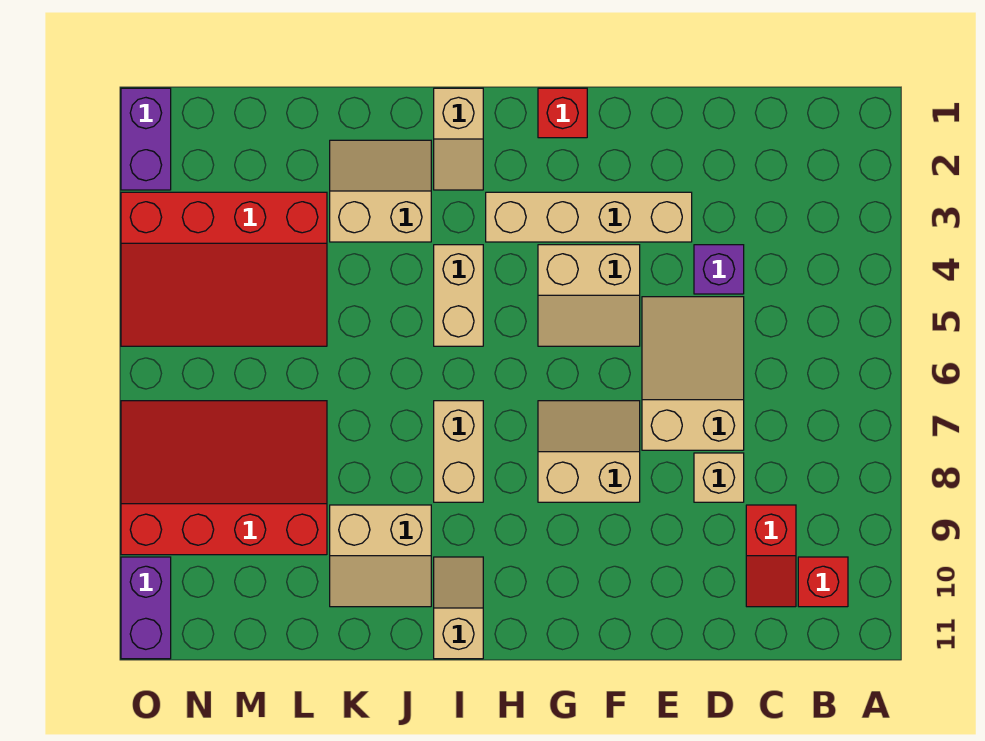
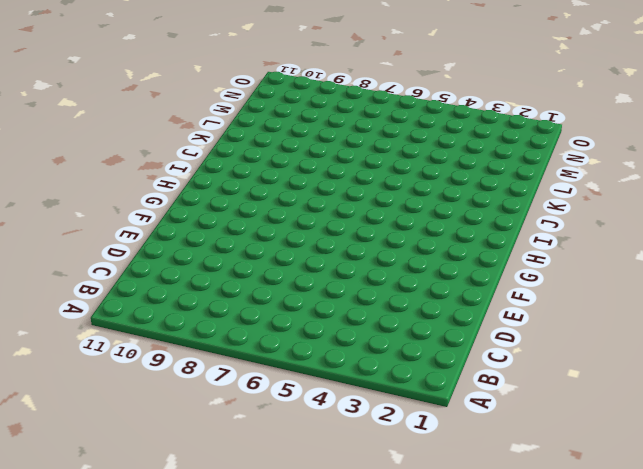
none -> red 1x1 brick [798,557,848,607]
none -> red 1x2 slope [746,505,796,607]
none -> purple 1x1 brick [694,245,744,294]

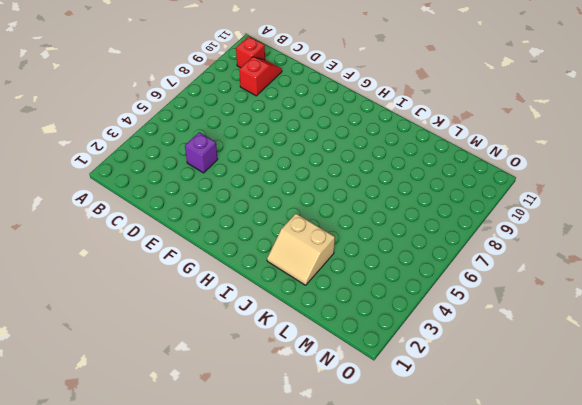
none -> tan 2x3 slope [642,297,744,450]
none -> tan 1x1 brick [694,453,744,502]
none -> tan 1x4 brick [486,192,692,242]

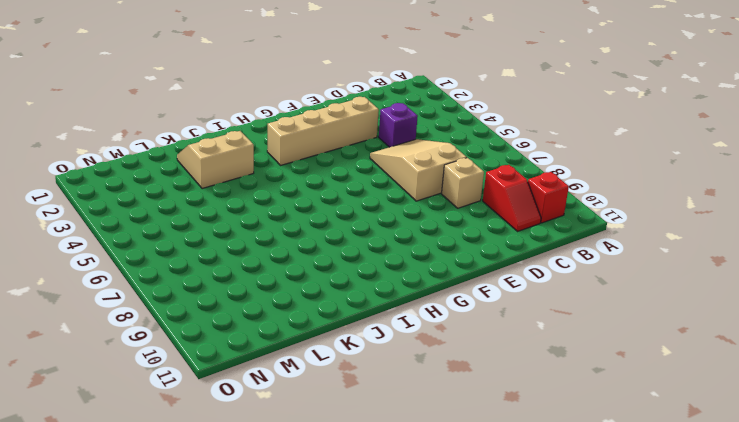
none -> tan 2x2 slope [538,245,640,346]
none -> tan 2x2 slope [538,401,640,502]
none -> red 1x1 brick [538,88,587,138]

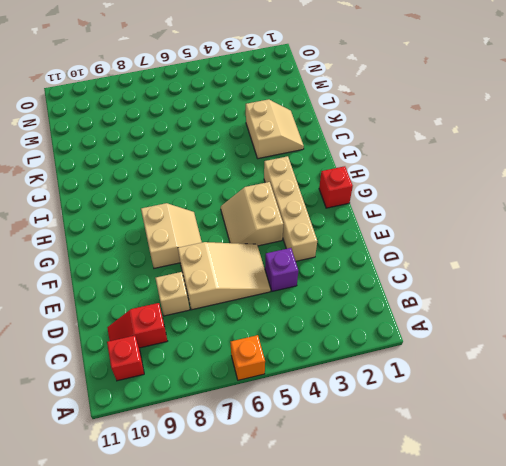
orange 1x1 brick [231,335,265,380] -> none
none -> tan 1x2 slope [434,88,483,190]
none -> tan 1x2 brick [434,245,483,346]
none -> tan 1x2 brick [434,401,483,502]

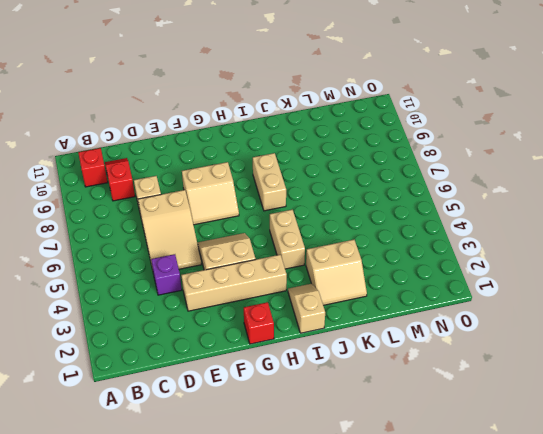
none -> tan 1x2 slope [434,557,483,659]
none -> tan 2x2 slope [330,505,431,607]
none -> red 3x4 slope [121,192,327,346]

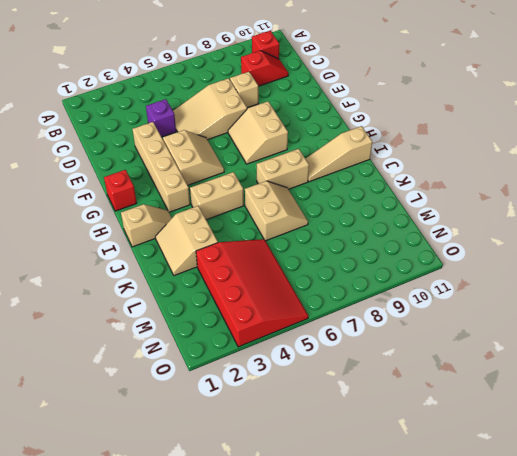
tan 1x3 slope [305,126,372,182] -> tan 1x2 slope [434,557,483,659]
tan 2x2 slope [245,181,308,241] -> tan 2x2 slope moved to [330,505,431,607]
none -> red 3x4 slope [121,401,327,555]
none -> purple 1x2 brick [121,88,171,190]
none -> purple 1x2 brick [121,557,171,659]

